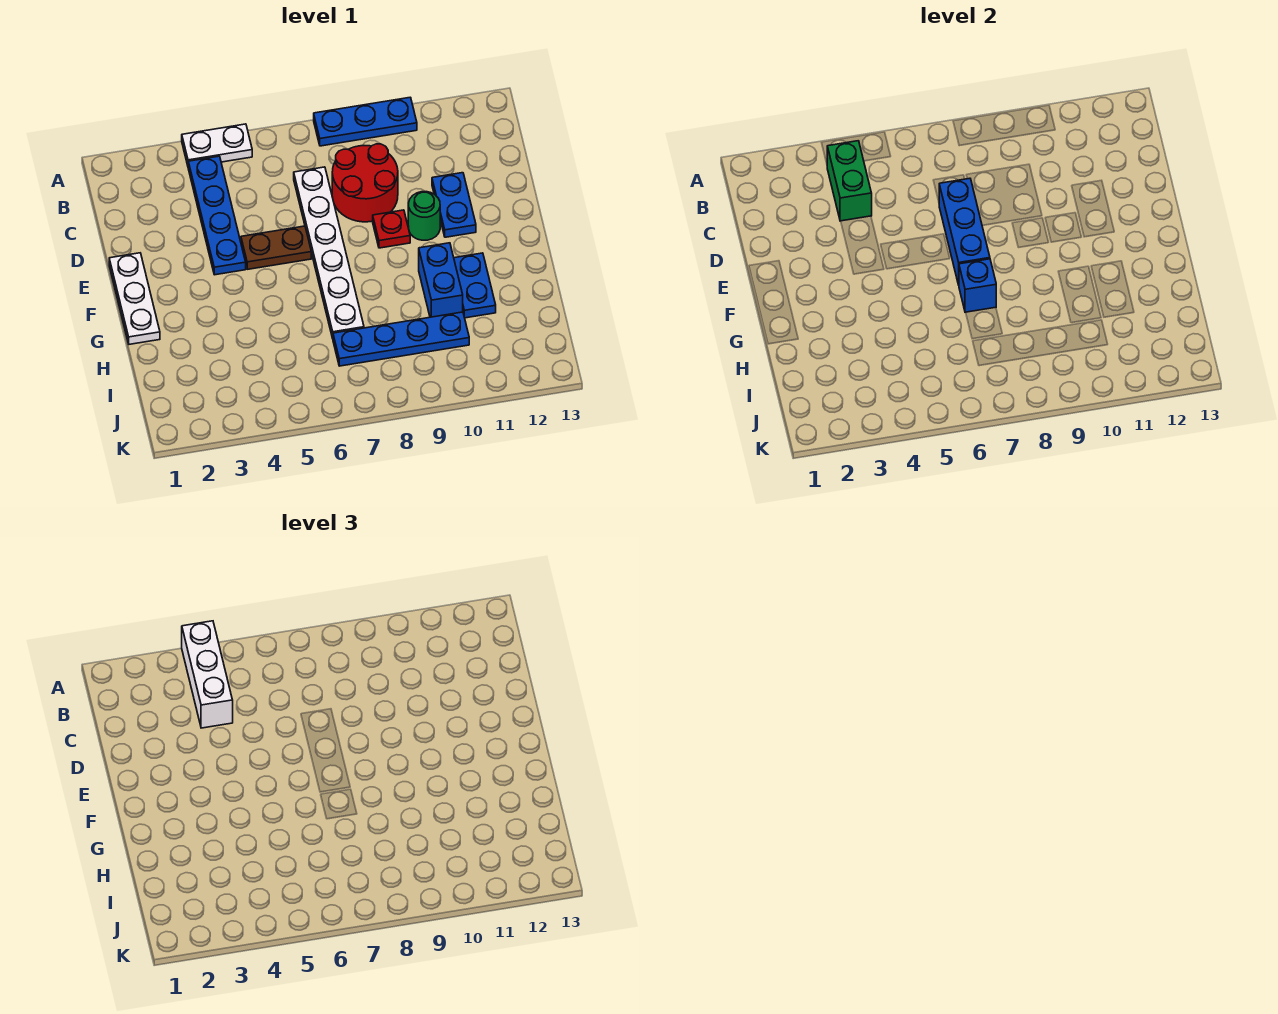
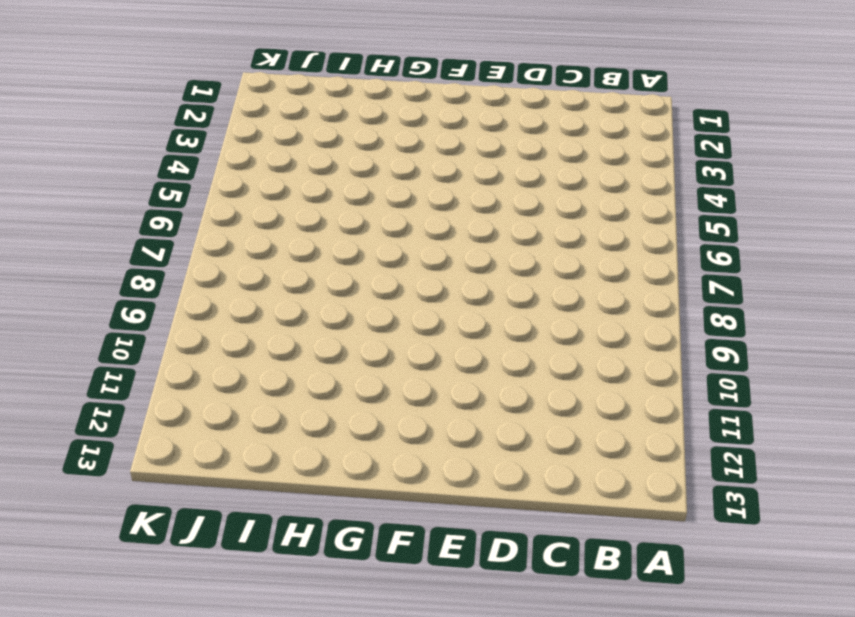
none -> white 1x2 plate [182,124,252,165]
none -> blue 1x3 plate [314,97,417,146]
none -> blue 1x4 plate [188,156,246,275]

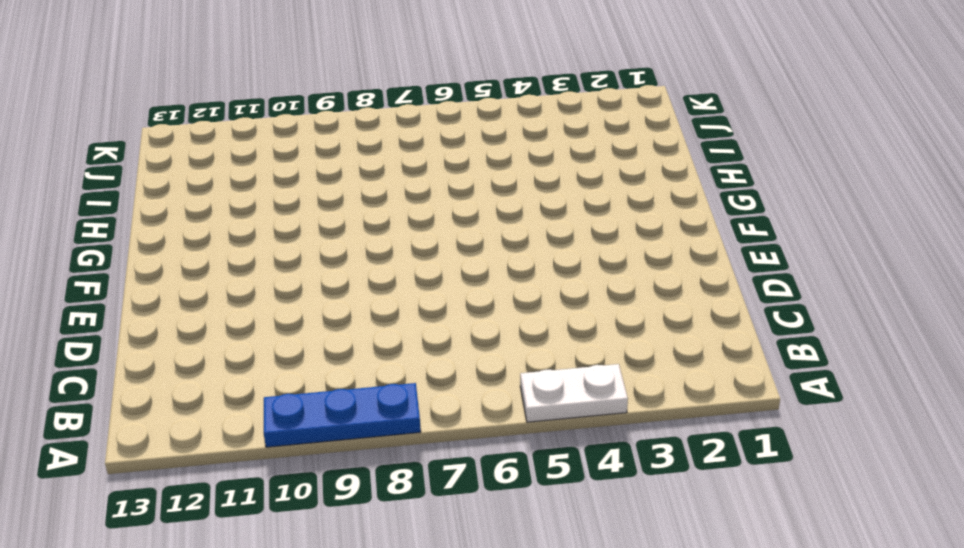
none -> blue 1x4 plate [188,156,246,275]
none -> white 1x6 plate [294,167,364,338]
none -> red 2x2 round brick [332,144,398,222]

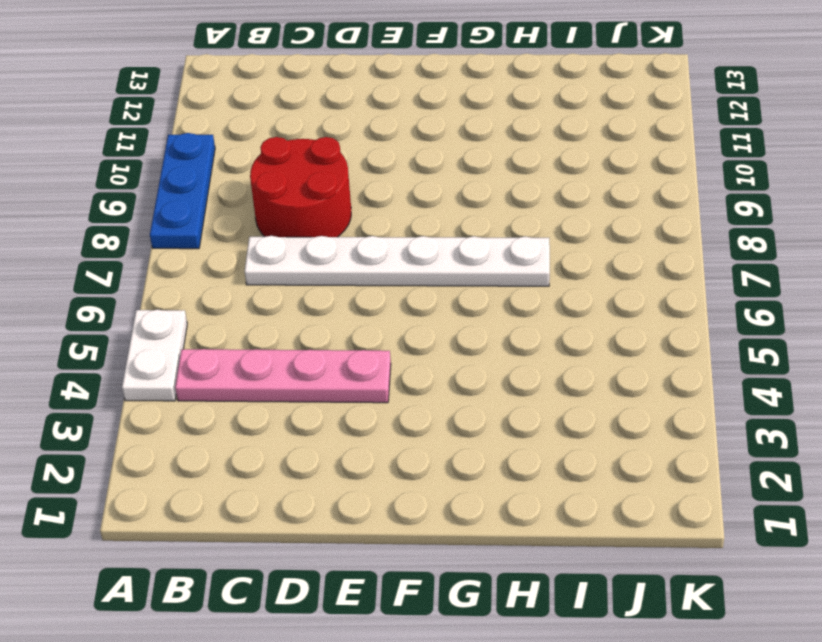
pink 1x4 plate [175,349,391,403] -> blue 1x4 plate [188,156,246,275]
none -> blue 1x2 plate [432,173,476,237]
none -> white 1x3 plate [109,253,160,344]
none -> brown 1x2 plate [241,226,311,269]

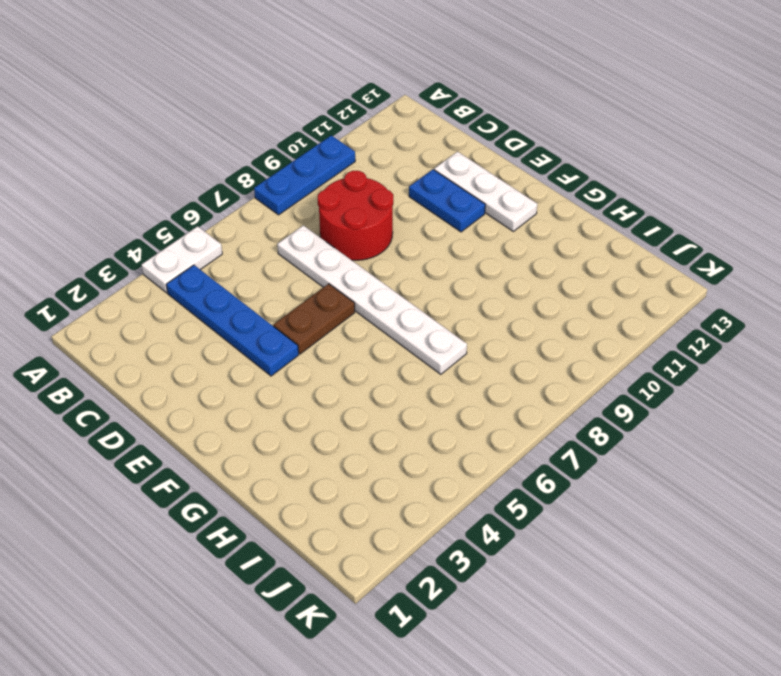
white 1x3 plate [434,152,537,231] -> white 1x3 plate moved to [109,253,160,344]
none -> red 1x1 plate [373,210,410,248]
none -> green 1x1 round brick [408,192,440,240]
none -> blue 1x2 brick [419,243,463,317]

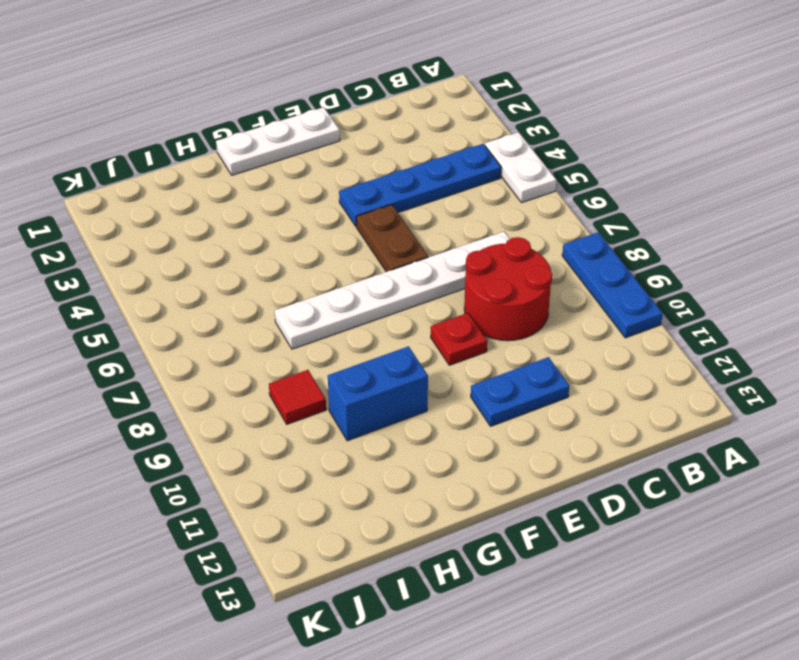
red 1x1 tile [269,370,326,424] -> blue 1x4 plate [333,312,469,366]
none -> green 1x1 round brick [408,192,440,240]
none -> blue 1x2 plate [454,253,496,318]
none -> green 1x2 brick [827,141,872,221]

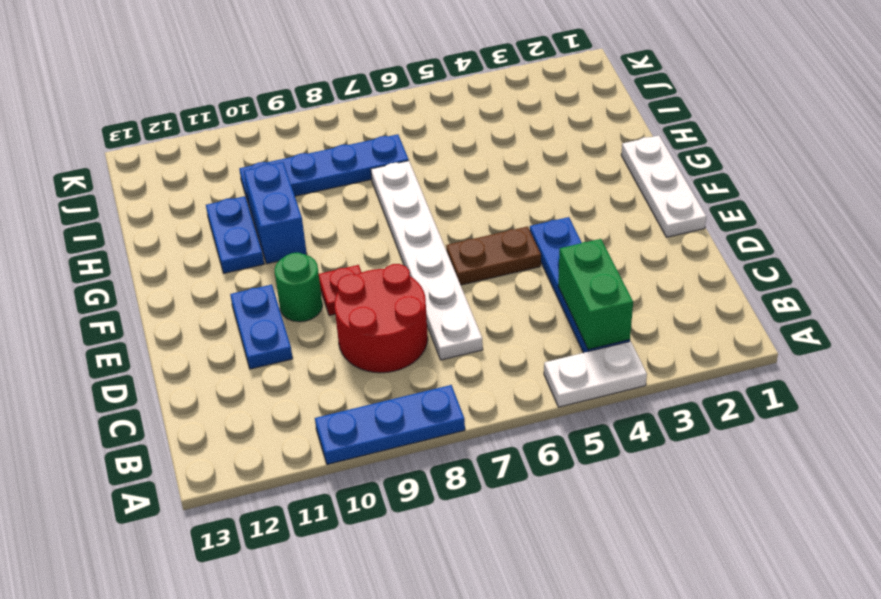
none -> blue 1x3 brick [939,178,990,285]
none -> blue 1x1 brick [959,259,996,313]
none -> white 1x3 brick [182,621,233,728]

